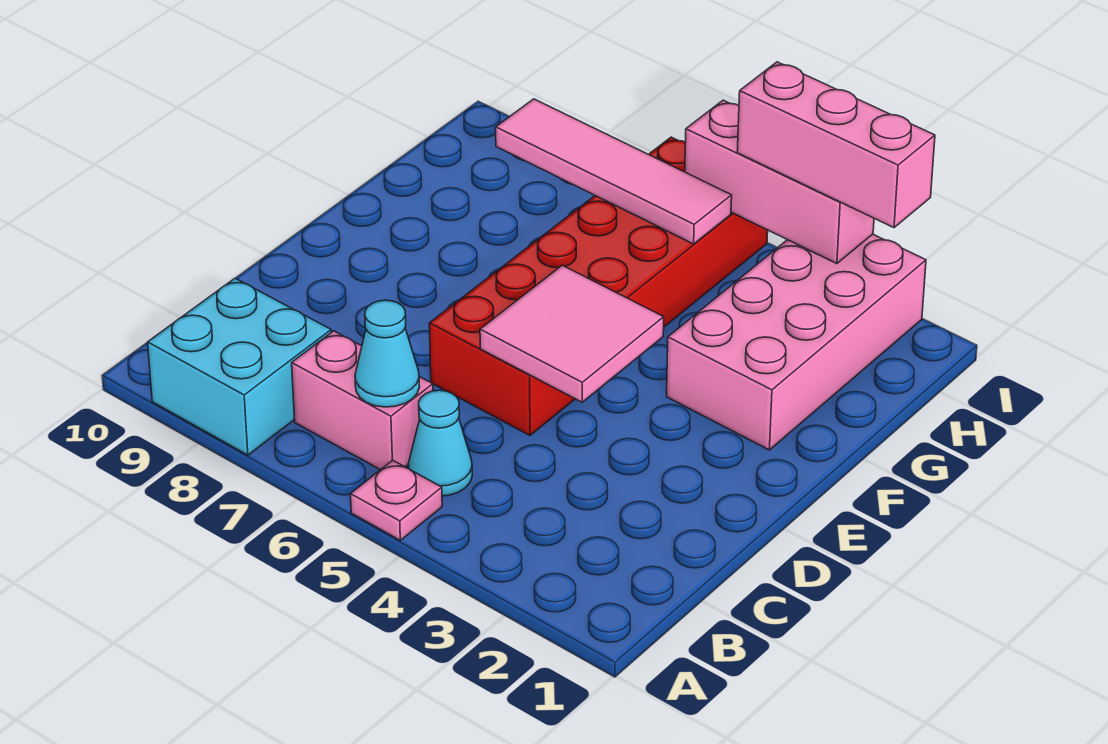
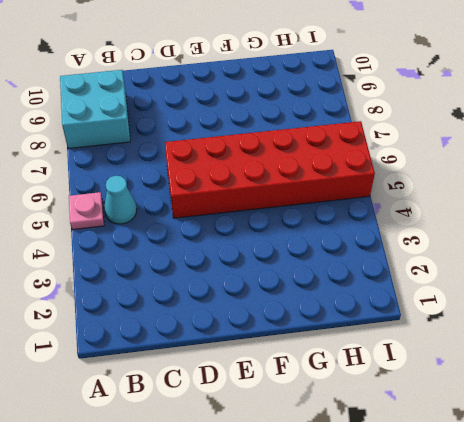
none -> pink 1x2 brick [292,331,433,470]
none -> pink 2x4 brick [667,234,926,450]

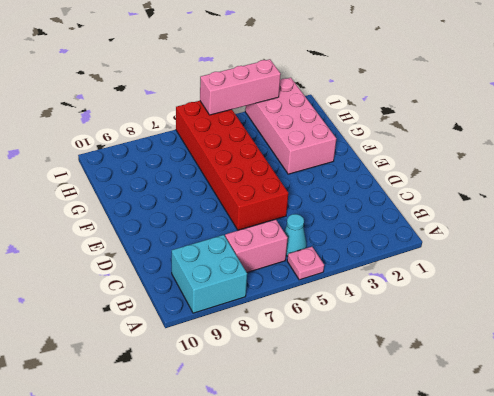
none -> cyan 1x1 cone [355,300,420,407]
none -> pink 2x2 tile [480,265,664,402]

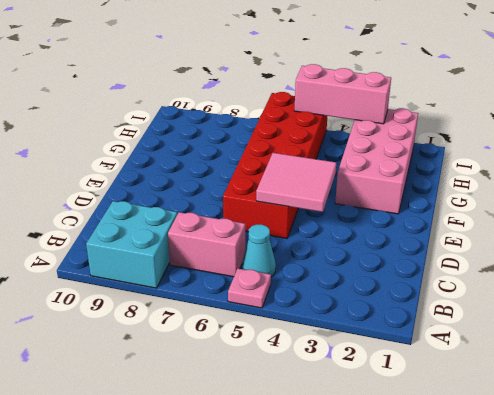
none -> cyan 1x1 cone [355,300,420,407]
none -> pink 1x4 tile [496,99,732,244]

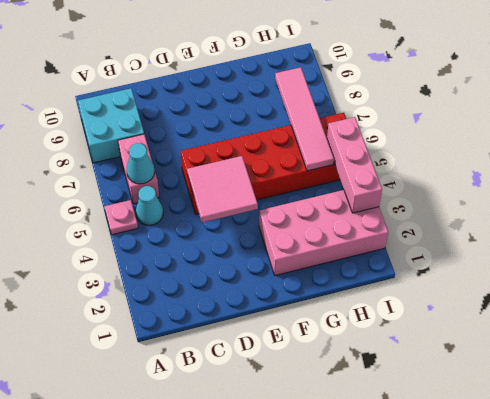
none -> pink 1x3 brick [737,62,935,228]

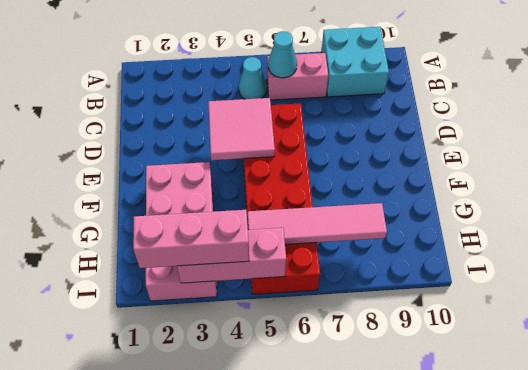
none -> pink 1x1 plate [351,460,442,540]

